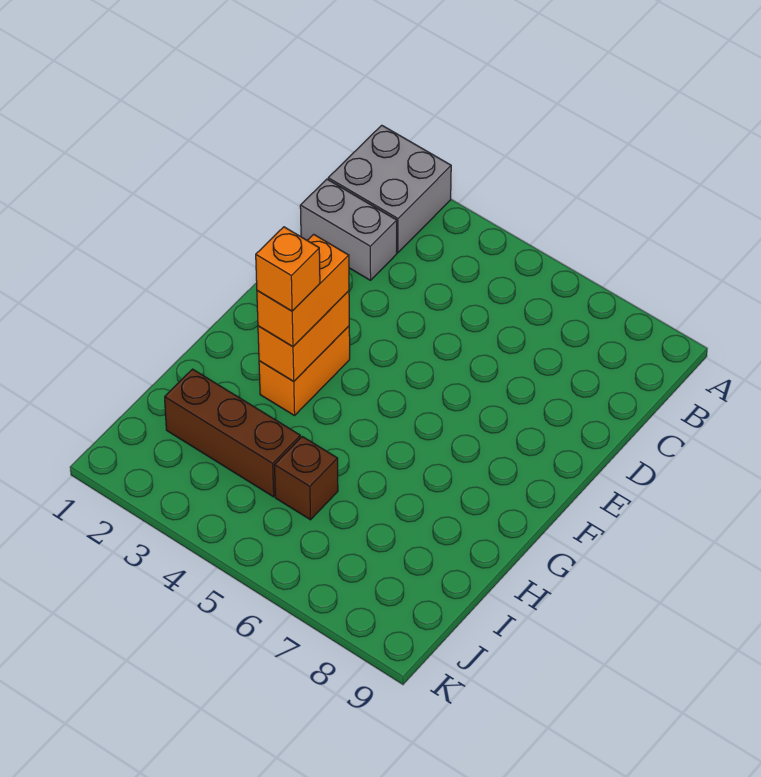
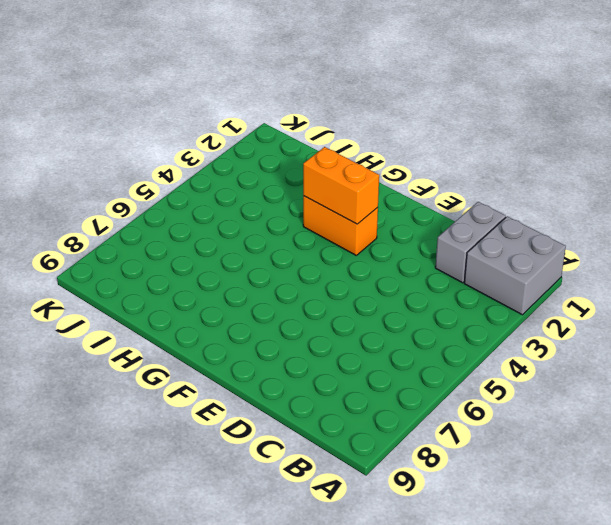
none -> brown 1x3 brick [165,369,300,497]
none -> brown 1x1 brick [275,437,338,520]

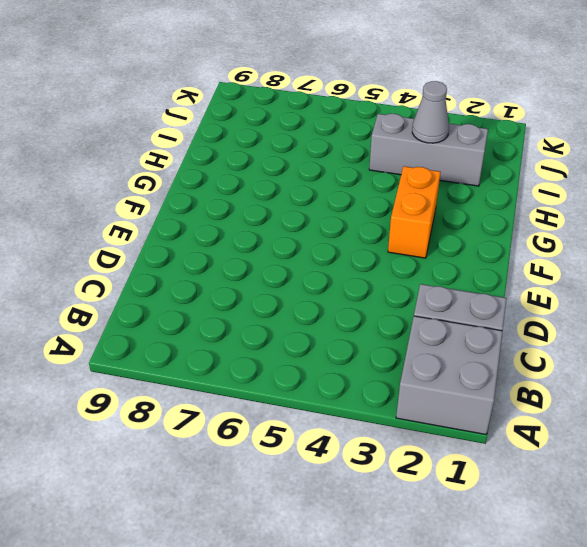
grey 1x3 brick [369,114,488,186] -> brown 1x3 brick [165,369,300,497]
grey 1x1 cone [412,81,449,143] -> none
none -> brown 1x1 brick [275,437,338,520]
none -> orange 1x2 brick [258,291,349,381]

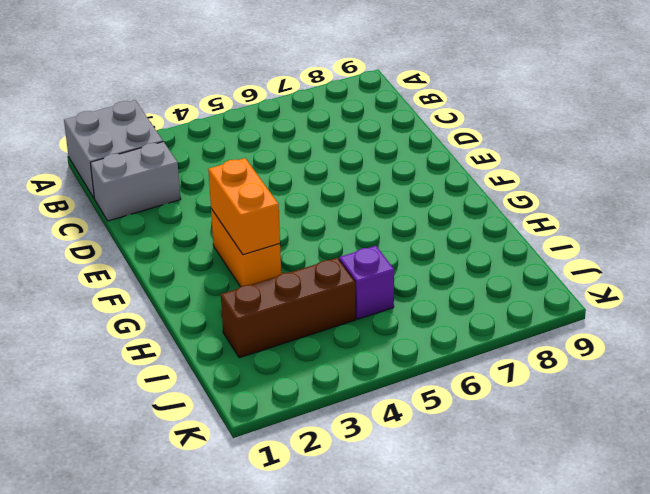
purple 1x1 brick [339,246,394,319] -> brown 1x1 brick [275,437,338,520]
none -> orange 1x2 brick [257,234,349,347]
none -> orange 1x1 brick [256,227,320,311]

